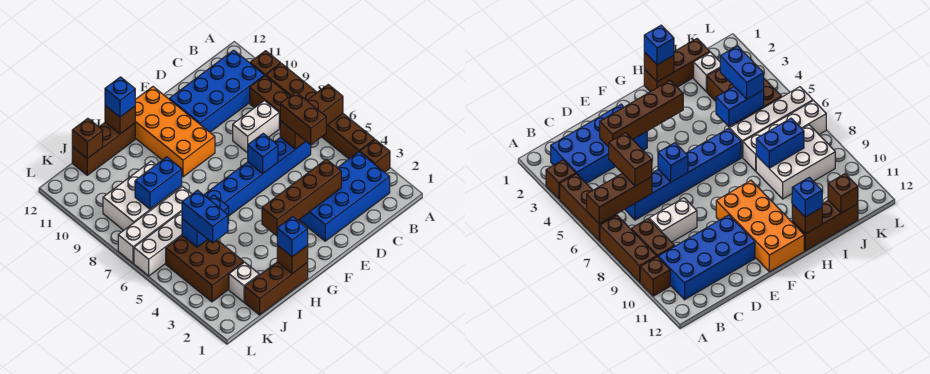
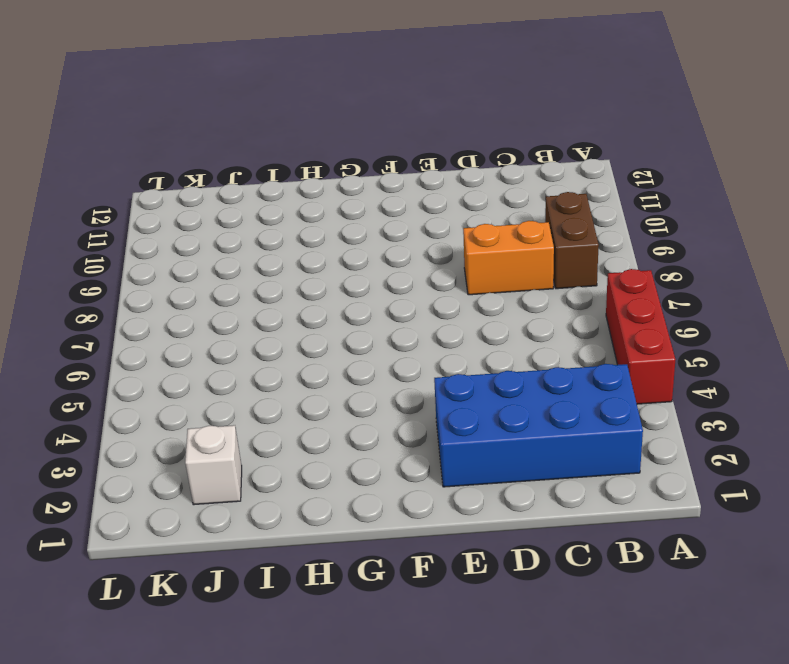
red 1x3 brick [606,269,675,404] -> brown 1x3 brick [322,114,374,159]
orange 1x2 brick [463,221,554,295] -> white 1x2 brick [233,101,279,153]
none -> brown 1x1 brick [360,140,390,172]
none -> brown 1x3 brick [266,63,317,101]
none -> brown 1x1 brick [250,51,281,76]

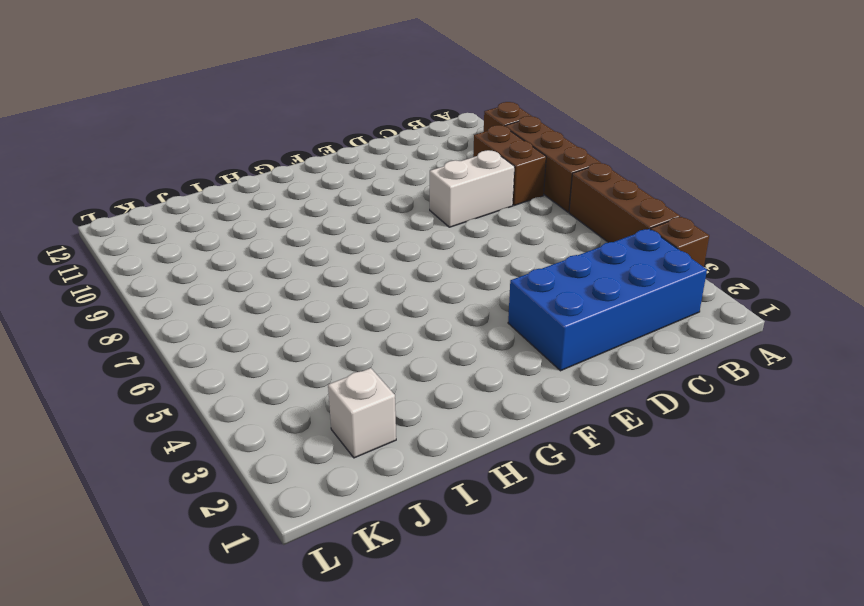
none -> blue 2x4 brick [169,50,264,132]
none -> blue 1x6 brick [204,137,311,216]
none -> orange 2x4 brick [135,87,215,177]

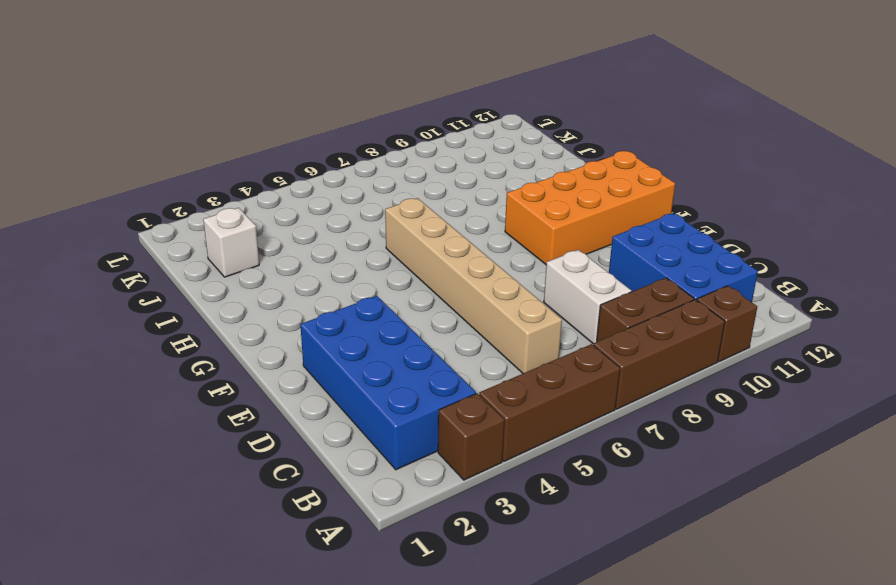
blue 2x3 brick [609,213,758,302] -> blue 2x4 brick [169,50,264,132]
tan 1x6 brick [385,198,562,373] -> blue 1x6 brick [204,137,311,216]
none -> brown 1x3 brick [245,262,308,315]
none -> brown 1x3 brick [72,123,135,175]
none -> white 1x4 brick [134,212,182,276]

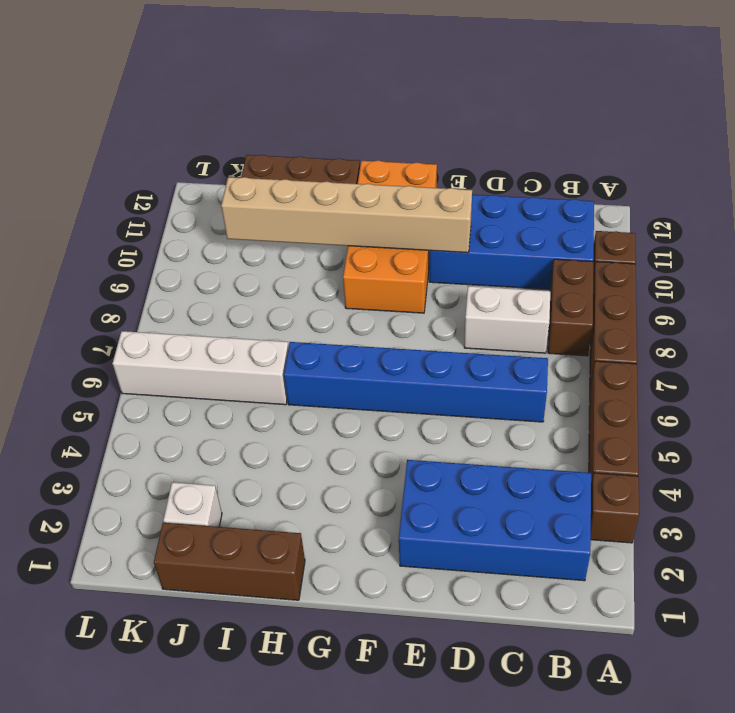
tan 1x6 brick [221,177,472,253] -> none
none -> white 1x4 brick [118,187,192,263]
none -> white 2x3 brick [103,161,182,230]
none -> brown 2x3 brick [166,236,244,302]

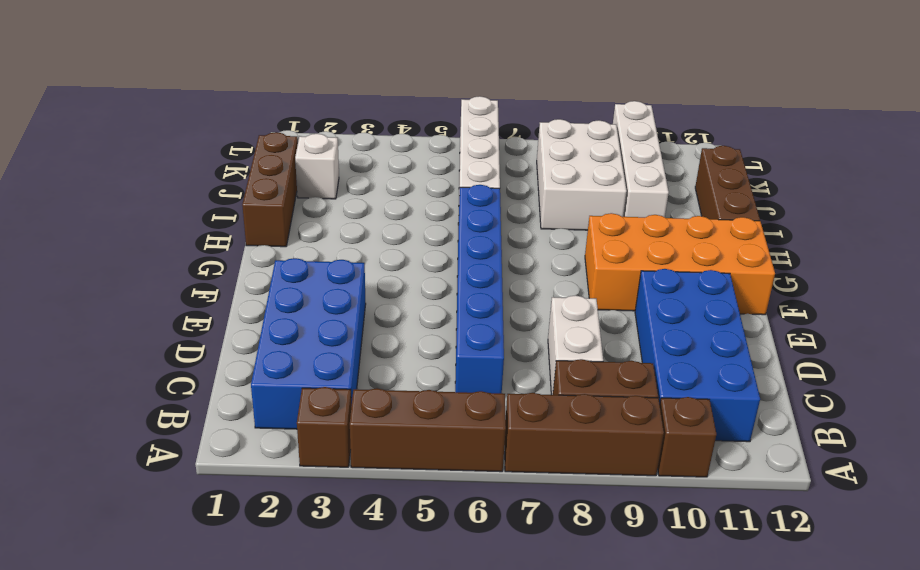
white 1x4 brick [613,101,669,217] -> white 1x4 brick moved to [118,187,192,263]
none -> brown 2x3 brick [166,236,244,302]
none -> brown 1x3 brick [280,85,343,149]
none -> brown 1x4 brick [262,159,341,236]

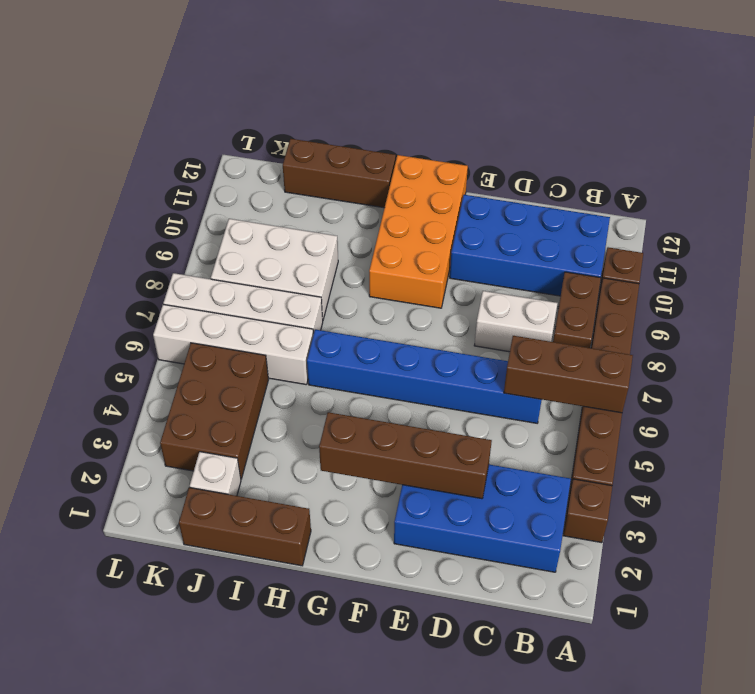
none -> blue 1x1 brick [248,134,278,174]
none -> brown 1x1 brick [277,245,308,274]
none -> brown 1x1 brick [105,106,135,134]

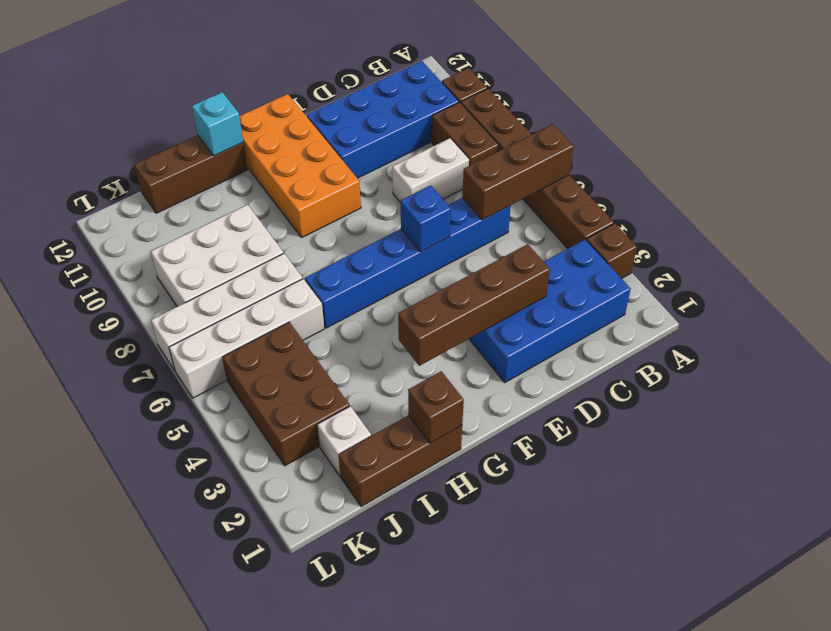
cyan 1x1 brick [192,92,243,156] -> brown 1x1 brick [105,106,135,134]
none -> blue 1x2 brick [182,195,229,247]
none -> blue 1x2 brick [135,157,182,209]
none -> brown 1x1 brick [72,118,103,159]

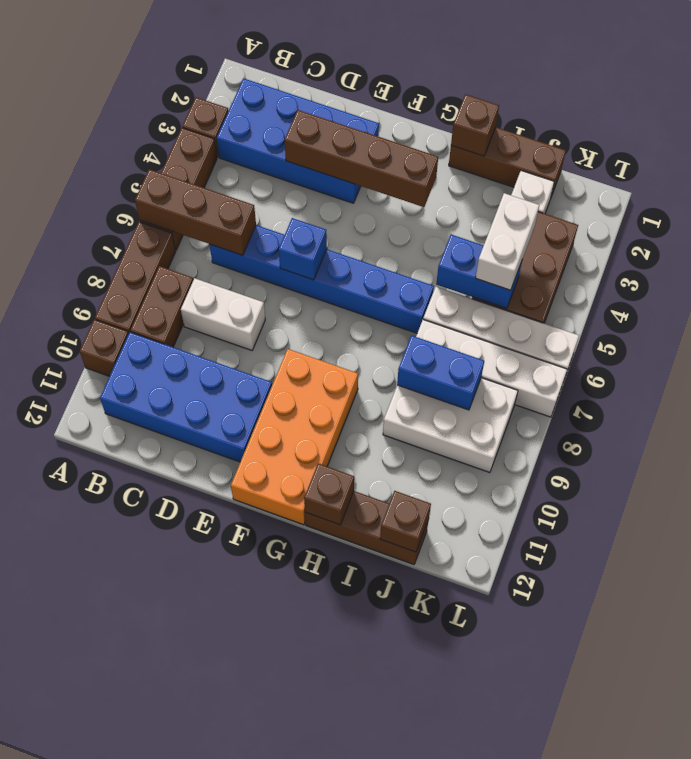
white 1x2 brick [476,193,539,290] -> blue 1x2 brick [182,190,228,243]
none -> brown 1x2 brick [280,92,326,145]
none -> blue 1x1 brick [277,217,308,257]
none -> blue 1x1 brick [105,77,135,117]

